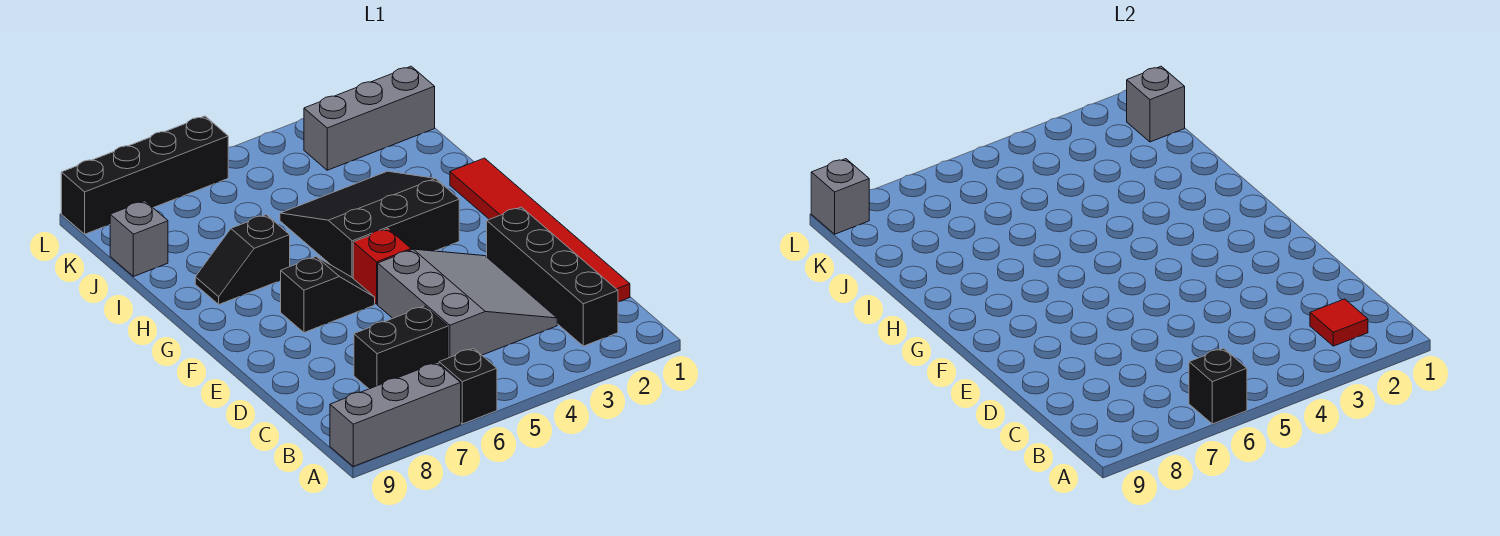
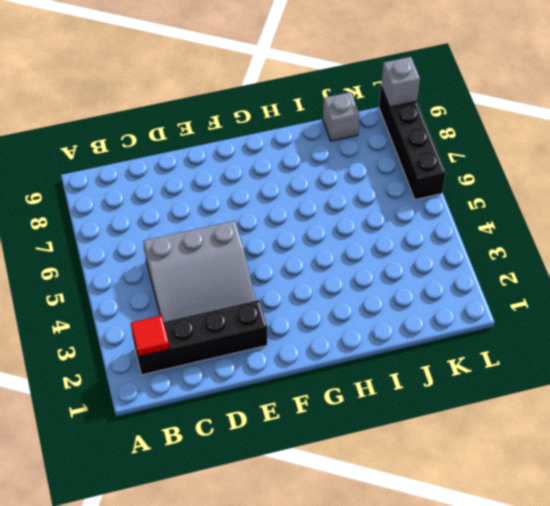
none -> black 1x1 brick [439,348,497,424]
none -> grey 1x3 brick [330,363,461,466]
none -> red 1x6 tile [450,158,630,302]

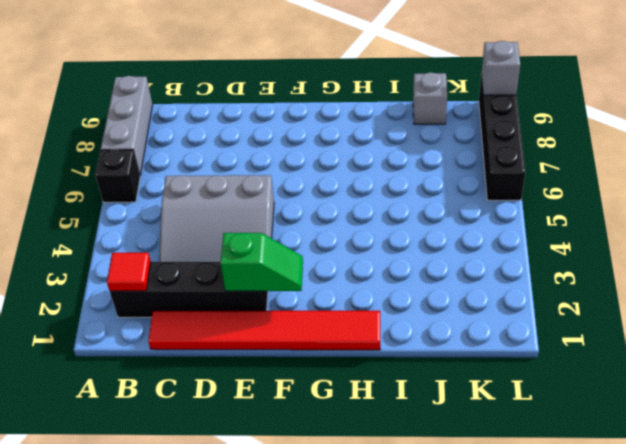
green 1x2 slope [220,233,303,291] -> none
none -> black 1x2 brick [354,306,448,389]
none -> red 1x1 brick [353,229,411,304]
none -> black 1x2 slope [281,257,375,333]

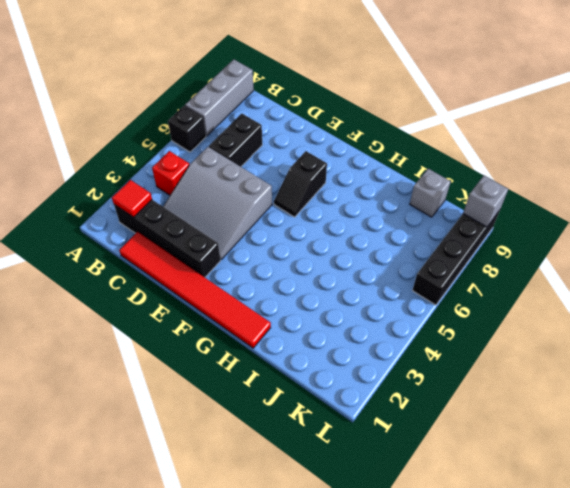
red 1x1 brick [152,151,189,195] -> red 1x1 brick moved to [353,229,411,304]
none -> black 3x3 slope [280,171,459,278]
none -> black 1x2 slope [195,215,290,304]
none -> grey 1x3 brick [304,66,435,170]

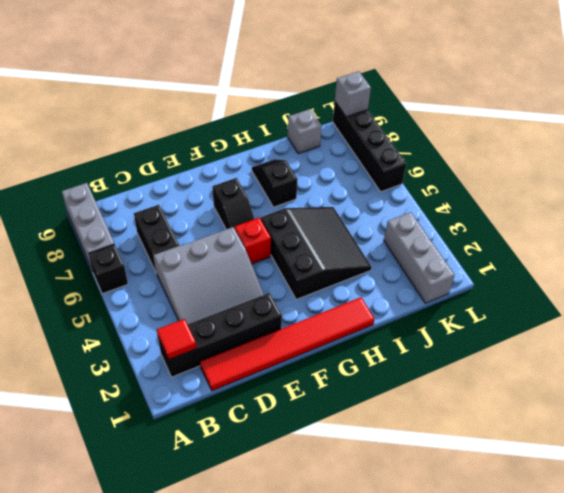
none -> black 1x1 brick [1189,348,1247,424]
none -> grey 1x1 brick [1127,66,1185,142]

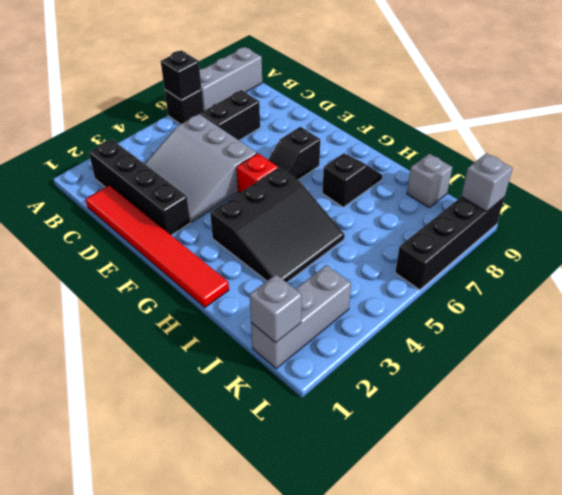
none -> red 1x1 tile [1310,299,1368,346]

